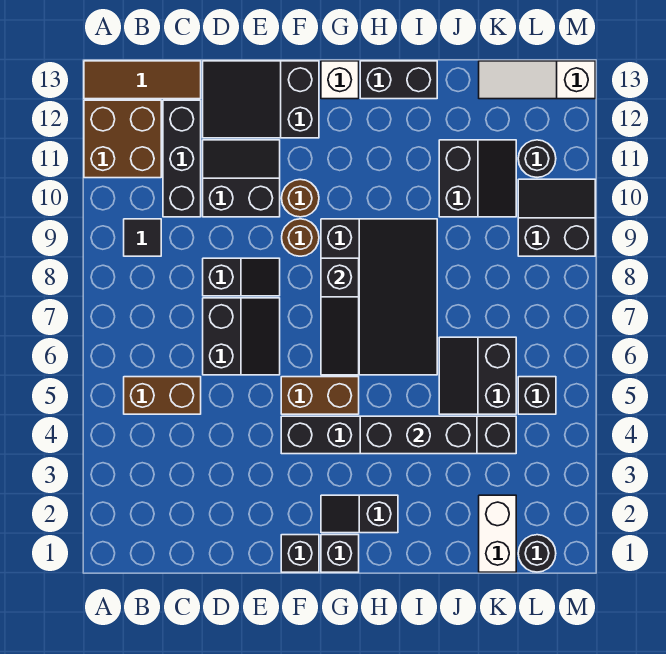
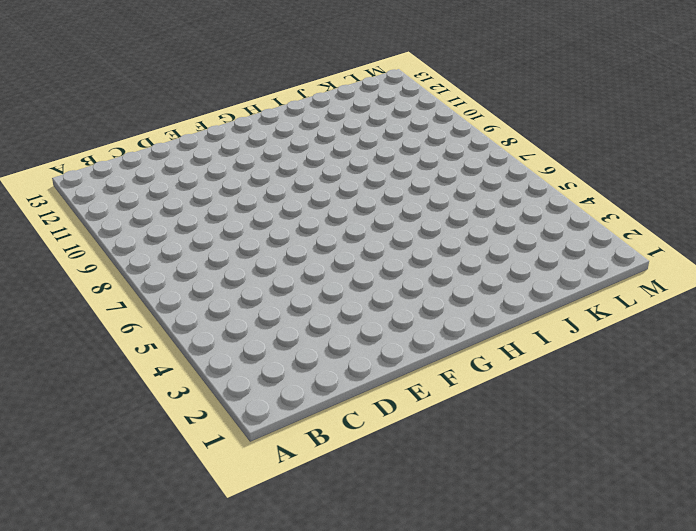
none -> brown 2x2 brick [84,100,161,178]
none -> brown 1x3 tile [84,61,201,99]
none -> brown 1x2 brick [124,377,201,414]

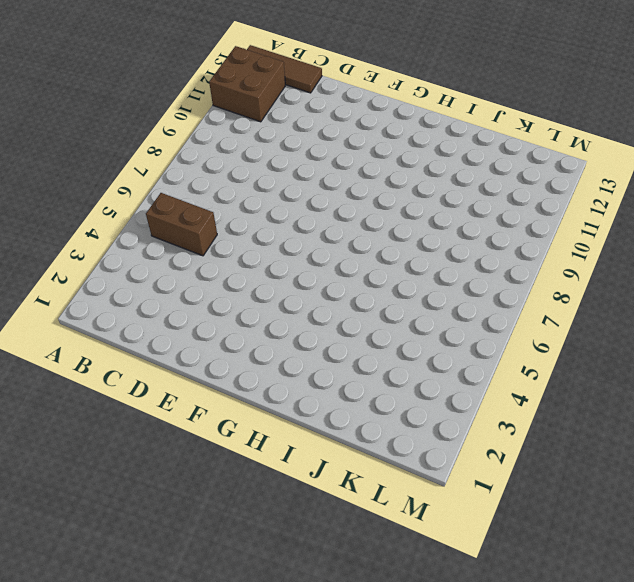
none -> black 1x1 tile [124,219,161,256]
none -> black 1x3 brick [163,100,201,217]
none -> black 2x2 slope [203,298,280,375]

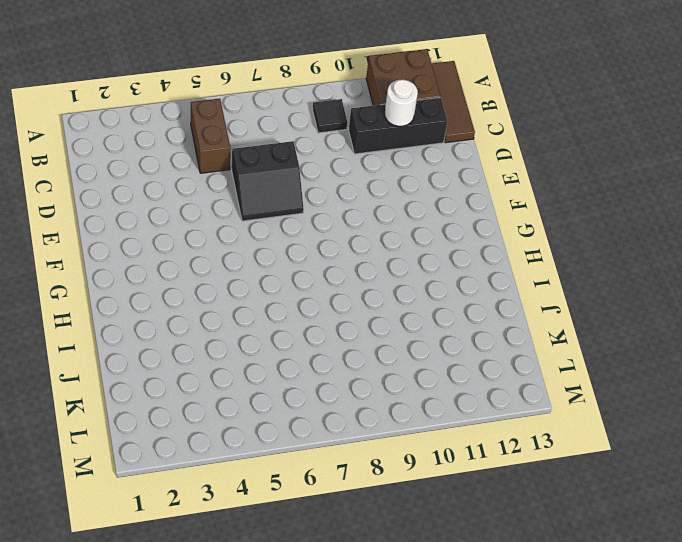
white 1x1 round brick [385,80,418,126] -> none
none -> black 1x2 slope [203,258,280,296]
none -> black 2x2 slope [203,140,280,217]
none -> black 2x3 slope [203,61,319,138]

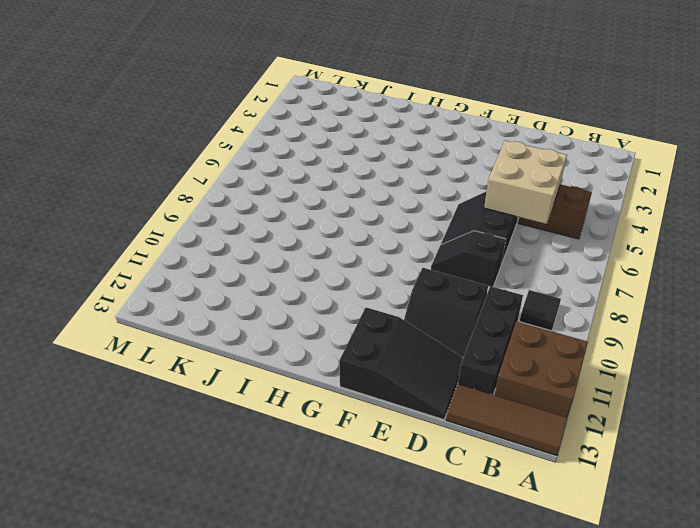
tan 2x2 brick [484,141,567,224] -> none
none -> black 1x1 brick [281,535,319,572]
none -> black 1x6 brick [281,416,516,454]
none -> brown 1x2 brick [281,377,359,414]

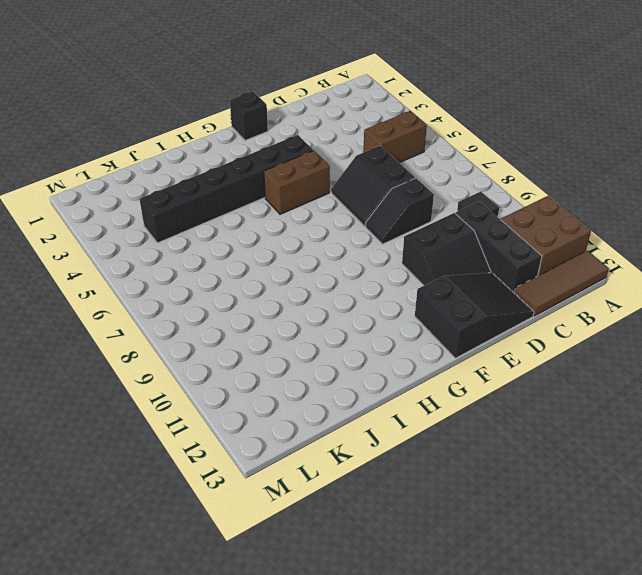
none -> brown 1x1 round brick [282,219,319,256]
none -> brown 1x1 round brick [282,179,319,217]
none -> black 1x1 brick [321,535,359,572]

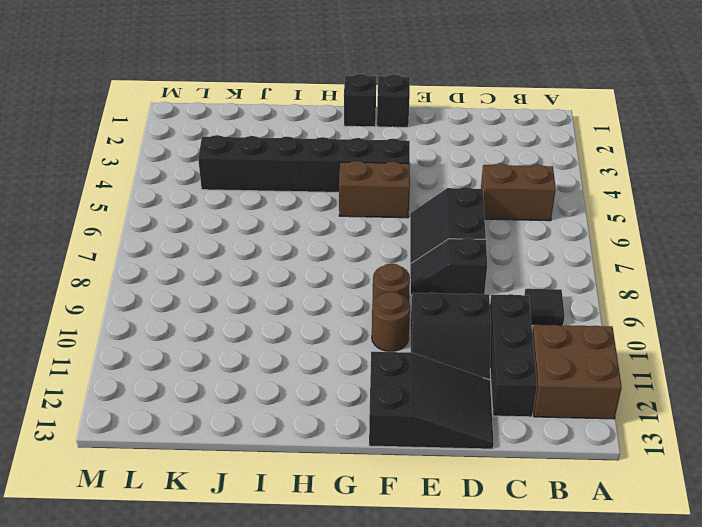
none -> brown 1x3 tile [84,61,201,99]
none -> black 1x2 slope [321,495,398,533]
none -> black 3x4 slope [321,219,437,375]

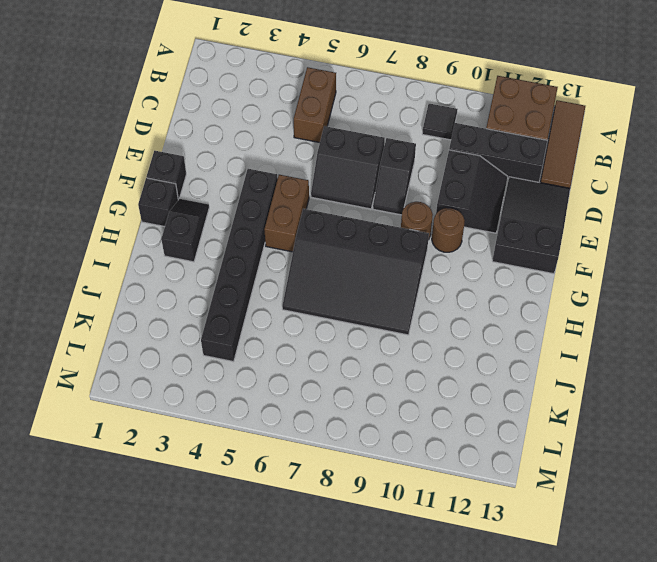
none -> white 1x1 brick [321,61,359,99]
none -> black 1x2 brick [360,61,437,99]
none -> black 2x2 slope [439,337,516,414]

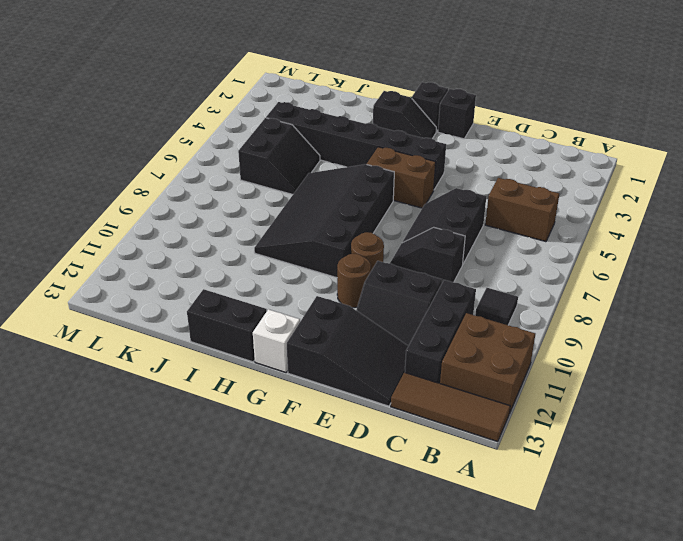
none -> black 2x2 slope [439,140,516,217]
none -> white 1x2 brick [479,495,516,572]
none -> white 1x3 slope [479,61,595,99]

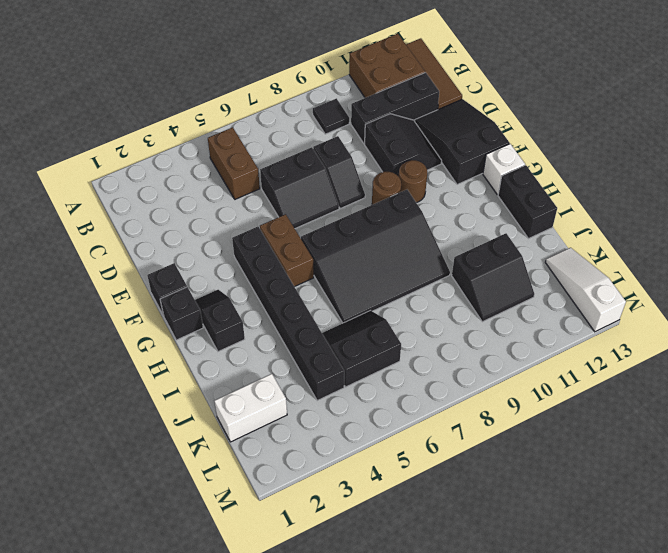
none -> black 1x1 round brick [518,535,556,572]
none -> black 1x1 brick [518,377,556,414]
none -> black 2x2 slope [518,179,595,256]

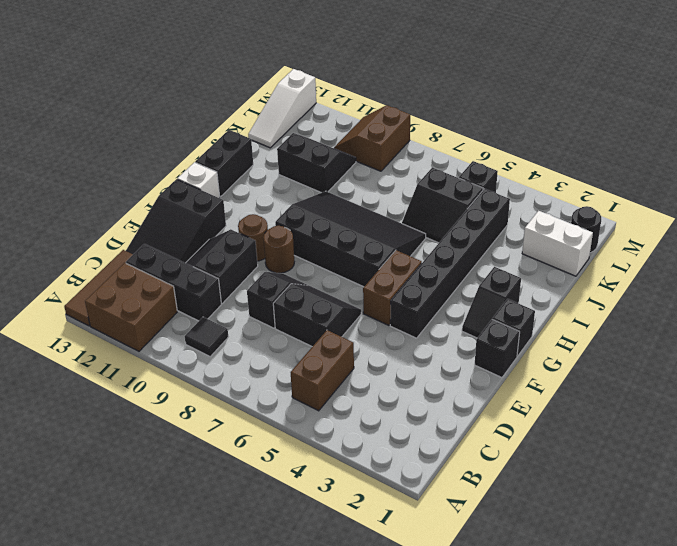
brown 2x2 slope [334,105,410,171] -> black 2x2 slope [518,179,595,256]
none -> black 1x1 round brick [518,140,556,177]
none -> black 1x3 slope [321,258,359,375]
none -> black 1x3 brick [360,416,477,454]

